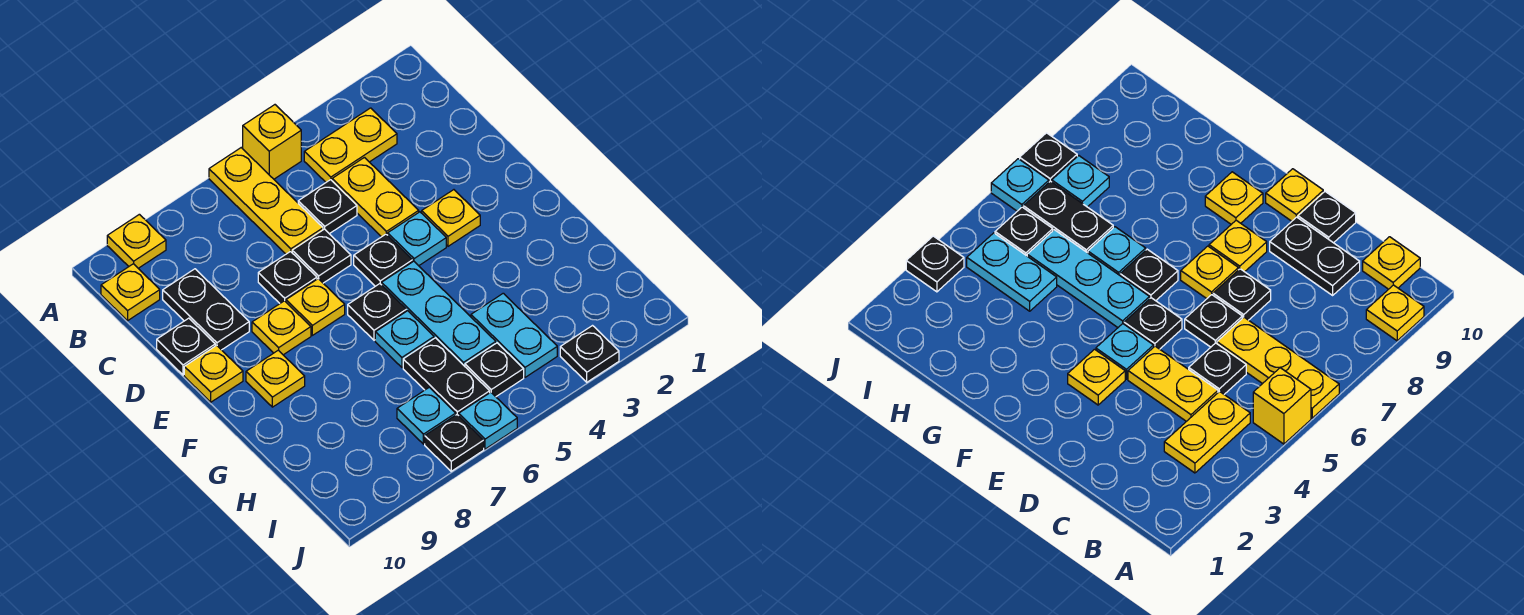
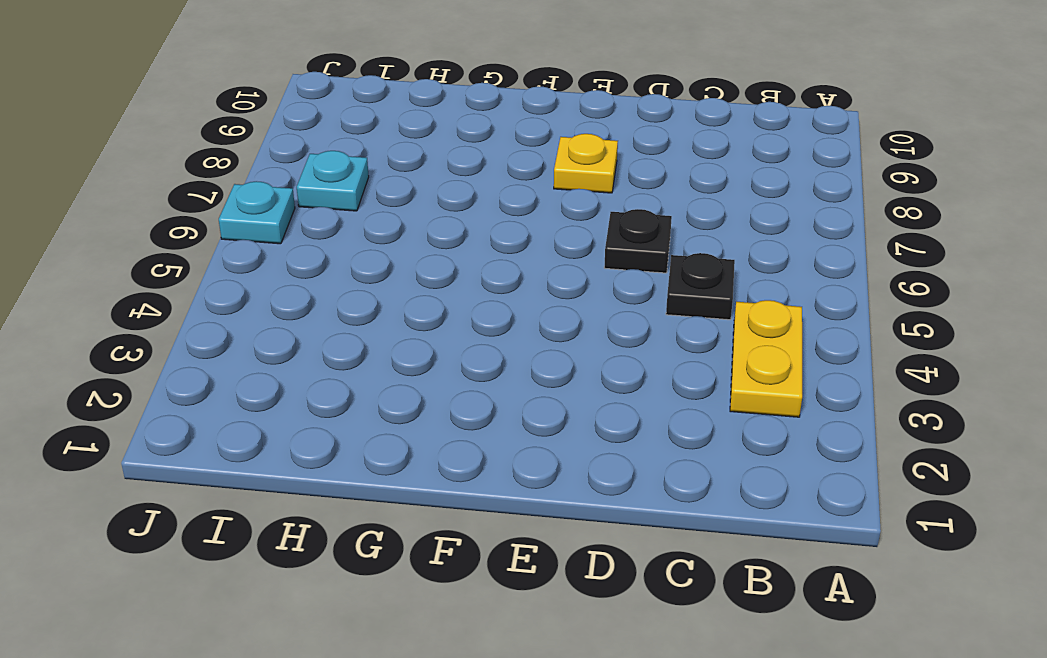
none -> yellow 1x1 brick [243,105,301,179]
none -> yellow 1x3 plate [209,148,323,254]
none -> yellow 1x1 plate [107,214,166,268]

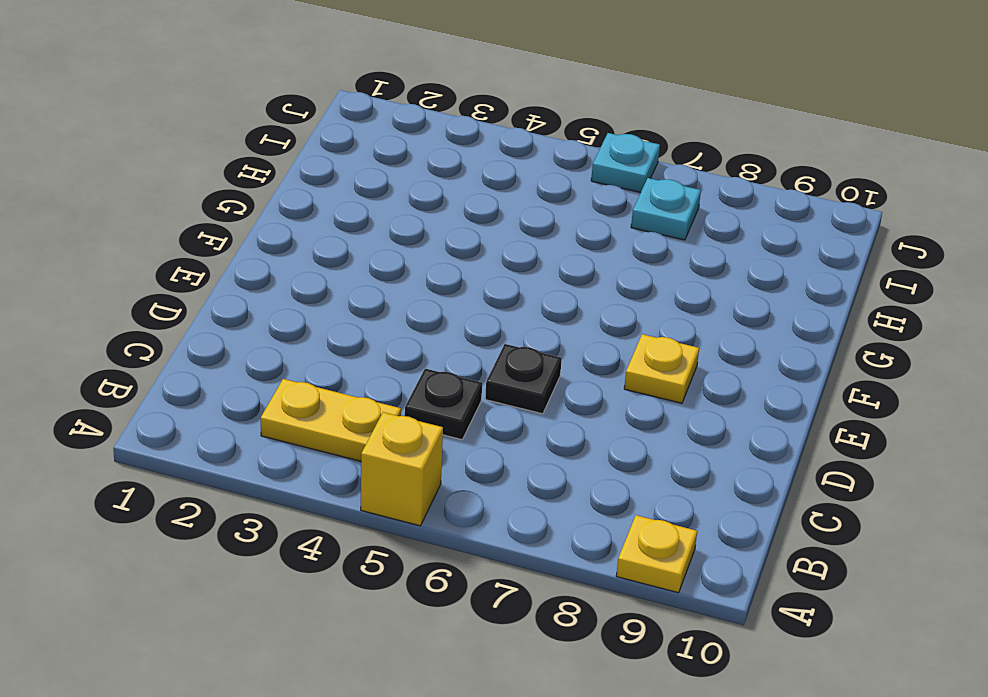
none -> yellow 1x3 plate [209,148,323,254]
none -> yellow 1x1 plate [101,264,160,321]
none -> yellow 1x2 plate [332,158,419,237]

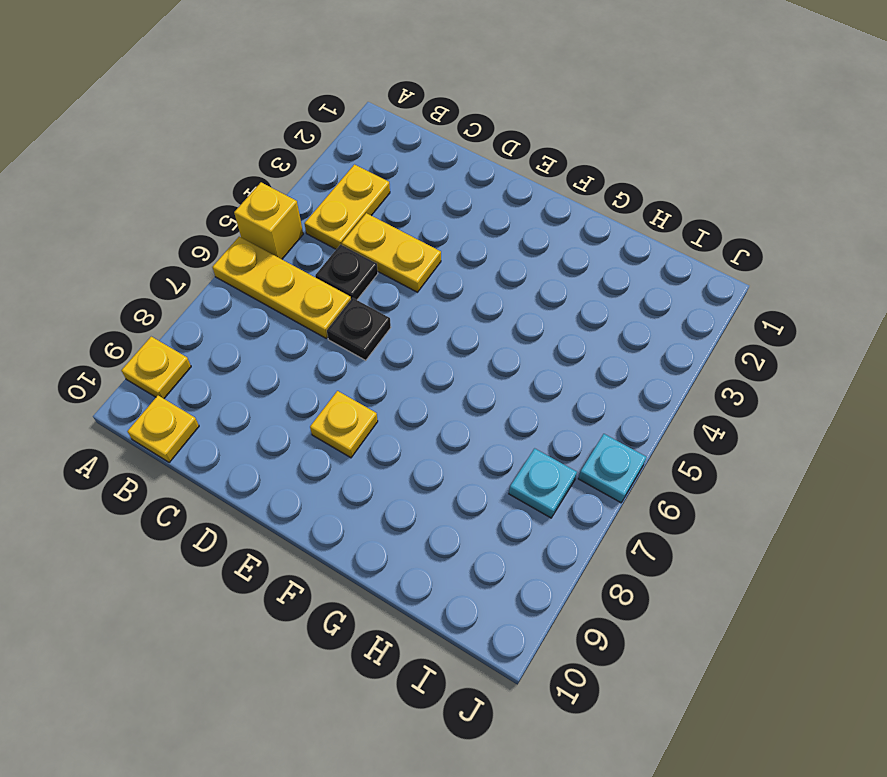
none -> black 1x2 plate [163,269,249,350]
none -> black 1x1 plate [258,252,317,303]
none -> black 1x1 plate [157,318,215,375]

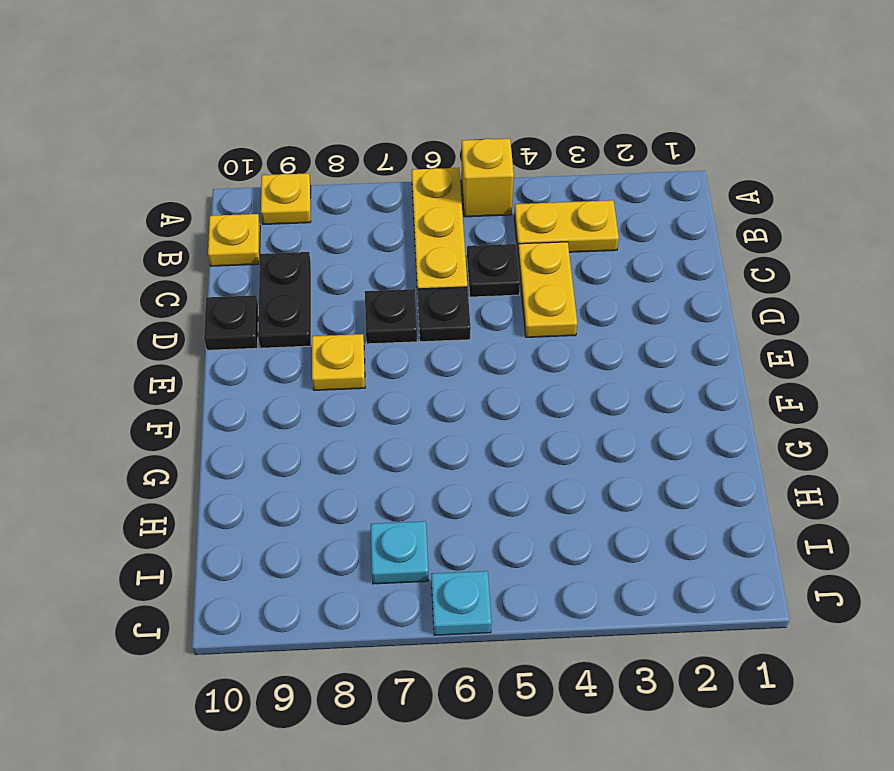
none -> yellow 1x1 plate [422,190,480,246]
none -> cyan 1x1 plate [388,212,446,266]
none -> black 1x1 plate [354,234,413,286]

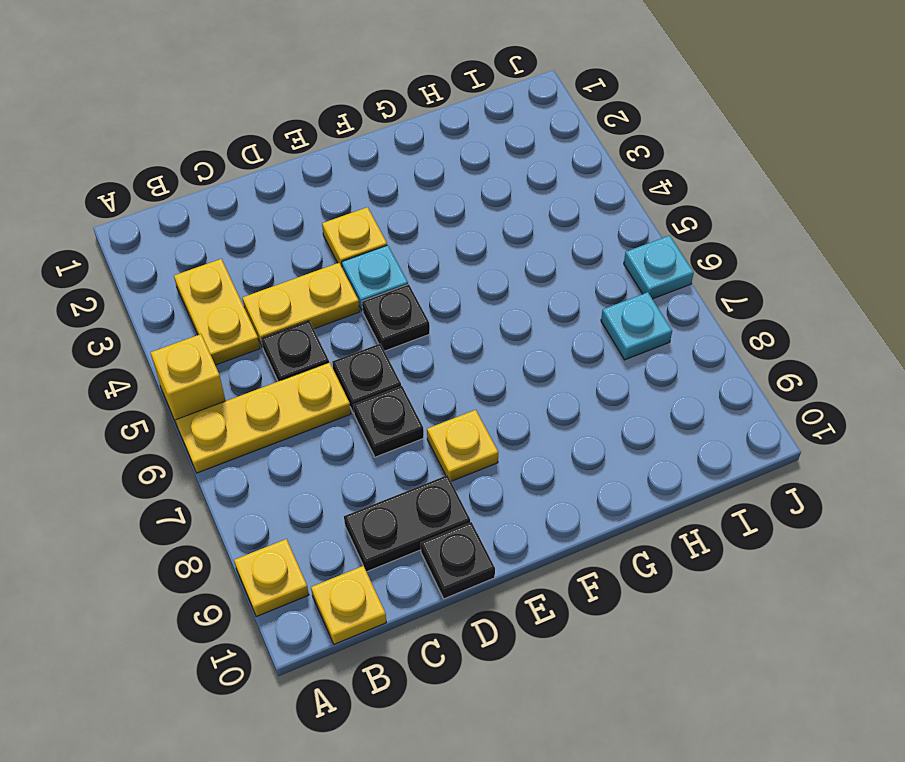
none -> yellow 1x1 plate [286,279,345,335]
none -> yellow 1x1 plate [184,345,243,402]
none -> cyan 1x3 plate [382,261,496,366]

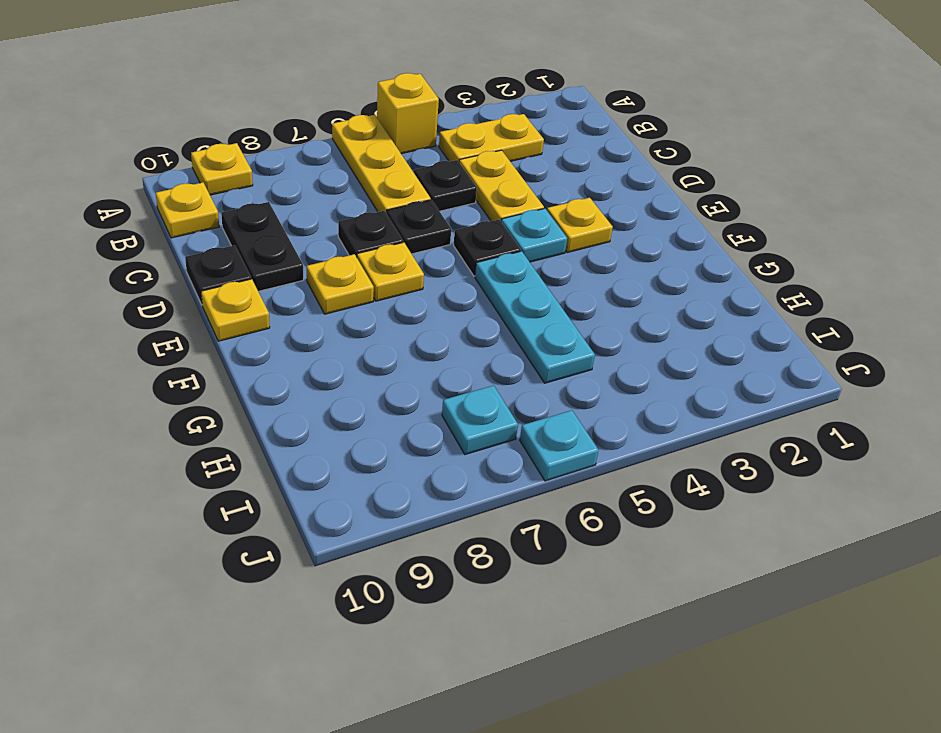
none -> black 1x1 plate [348,284,406,340]
none -> yellow 1x1 plate [246,350,305,407]
none -> cyan 1x1 plate [375,311,434,367]

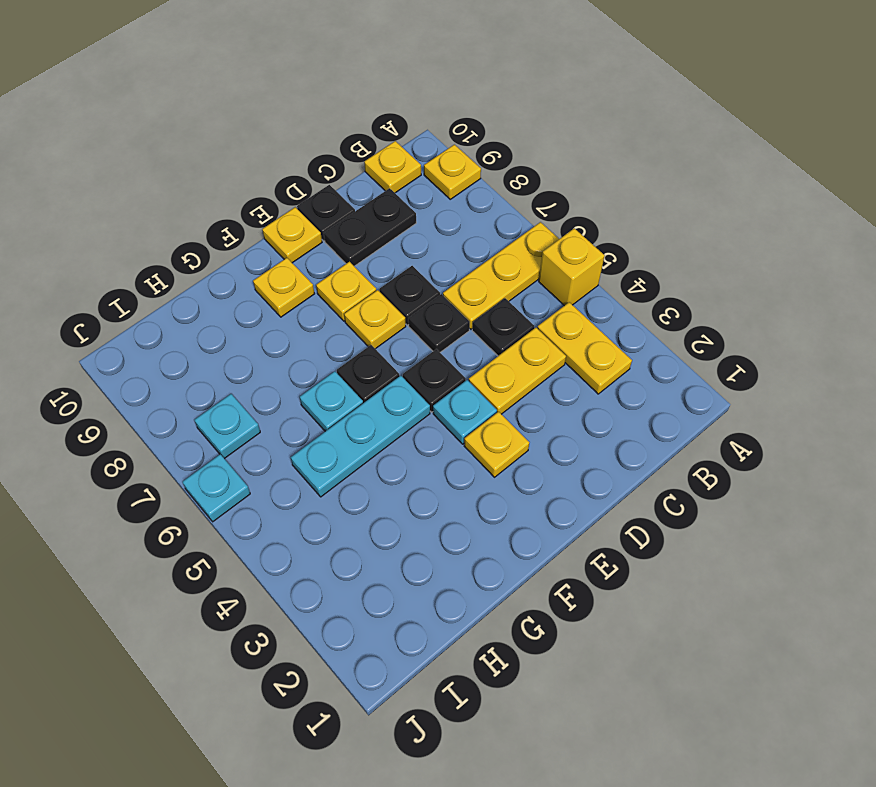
none -> cyan 1x2 plate [471,293,557,377]
none -> black 1x2 plate [403,338,490,416]
none -> black 1x1 plate [465,343,524,397]

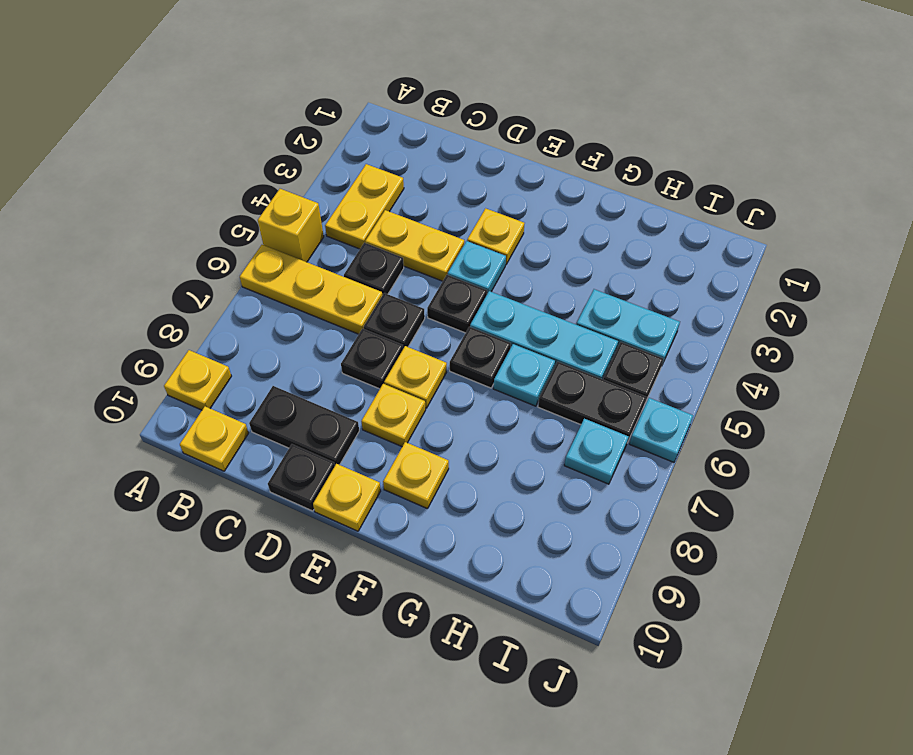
none -> black 1x1 plate [560,326,619,382]
none -> black 1x1 plate [425,415,484,471]

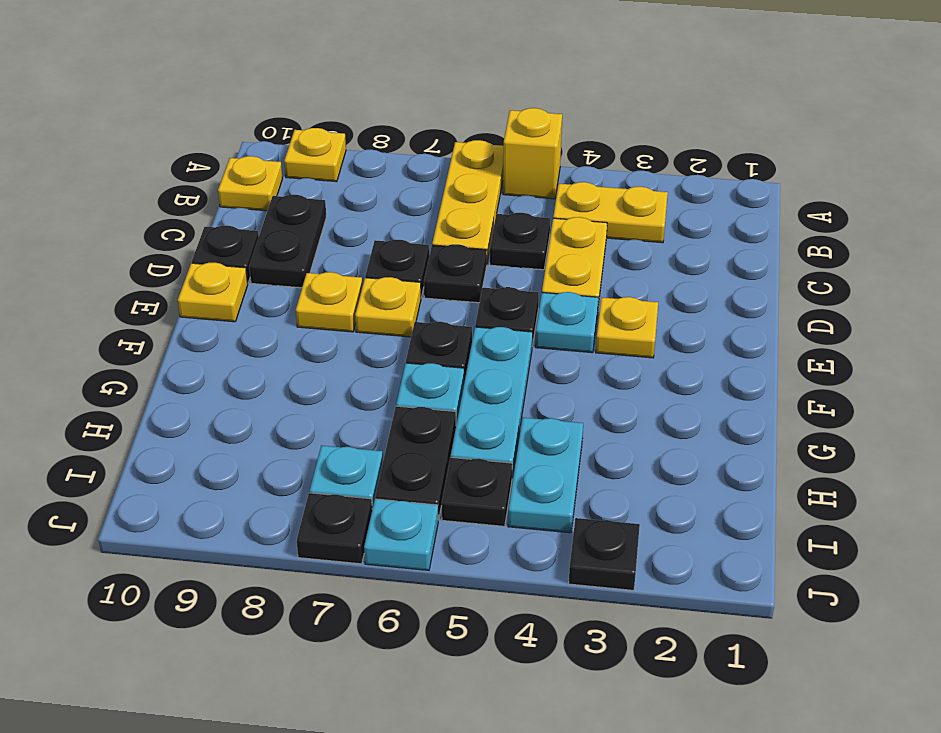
none -> yellow 1x1 plate [246,350,305,407]

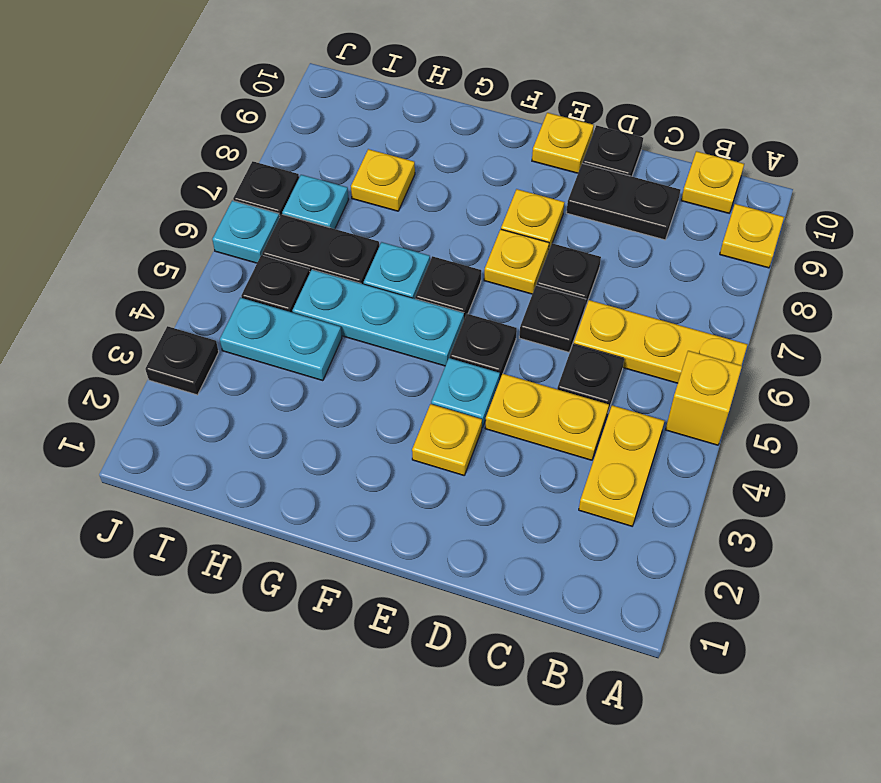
yellow 1x1 plate [351,149,415,211] -> yellow 1x1 plate moved to [246,350,305,407]

